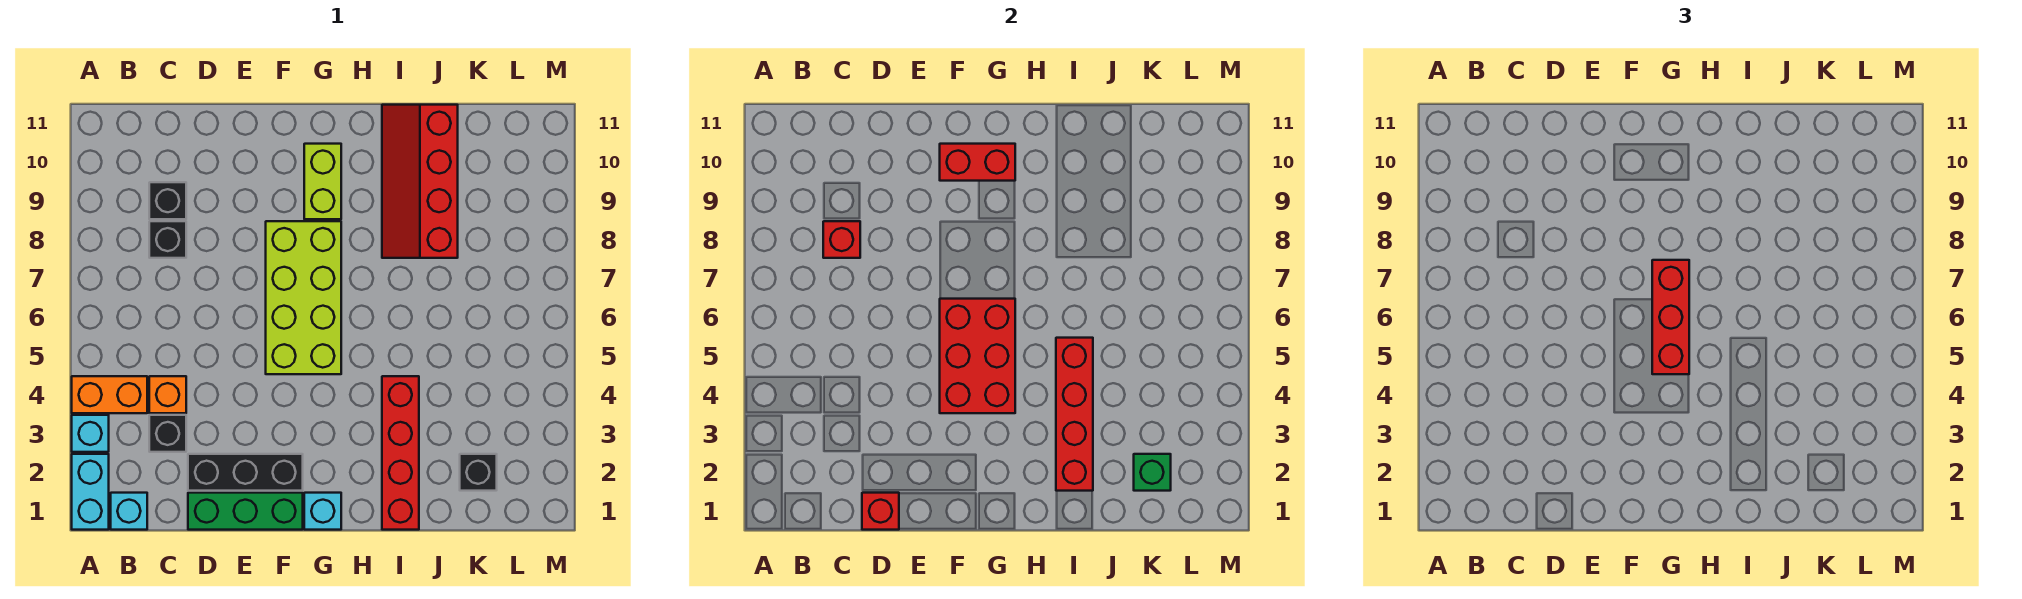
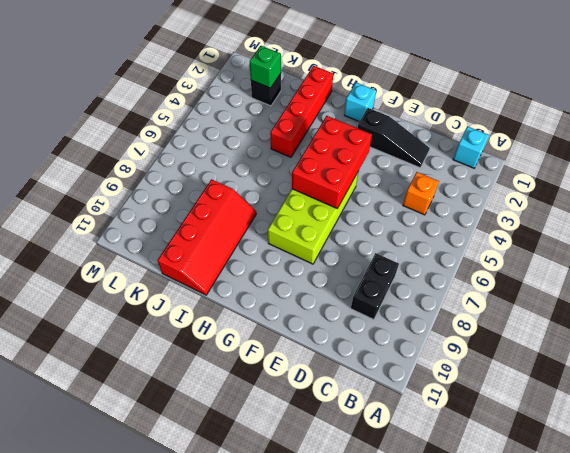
black 1x3 slope [358,108,430,168] -> black 1x3 brick [188,454,303,491]
none -> cyan 1x2 brick [72,454,109,530]
none -> cyan 1x1 brick [72,415,109,452]
none -> orange 1x2 brick [72,376,147,413]

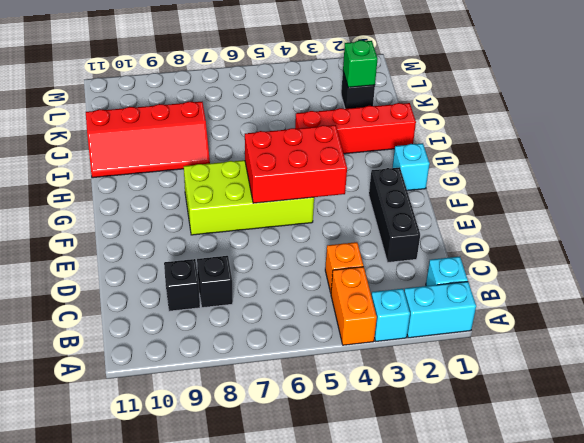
none -> black 1x1 brick [149,415,186,452]
none -> green 1x3 brick [188,493,303,530]
none -> lime 1x2 brick [304,144,341,219]

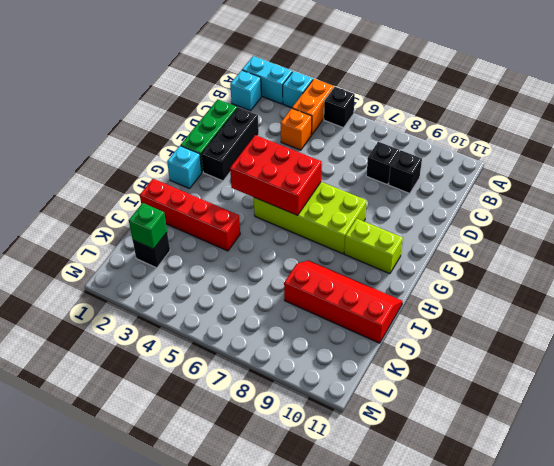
black 1x1 brick [324,87,355,128] -> black 1x1 brick moved to [149,415,186,452]
none -> red 1x1 brick [823,221,860,258]
none -> red 1x1 brick [862,493,899,530]
none -> red 1x2 brick [940,144,1015,181]

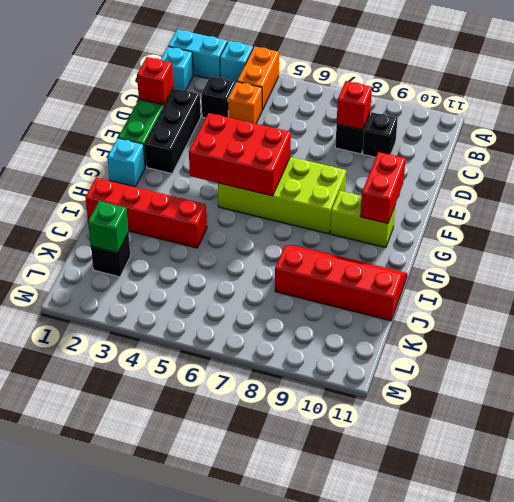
none -> red 1x4 brick [1056,338,1093,491]
none -> red 1x3 brick [1652,260,1689,374]

